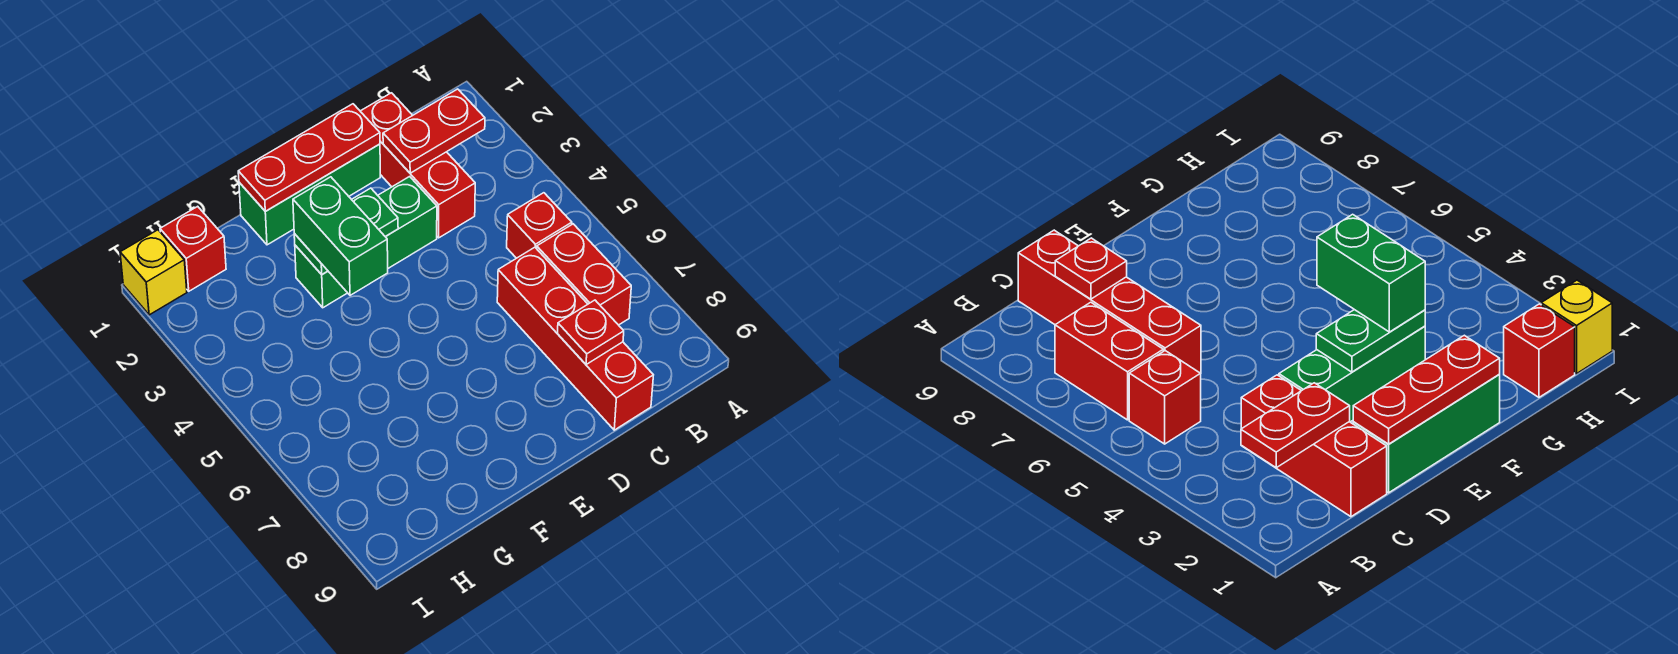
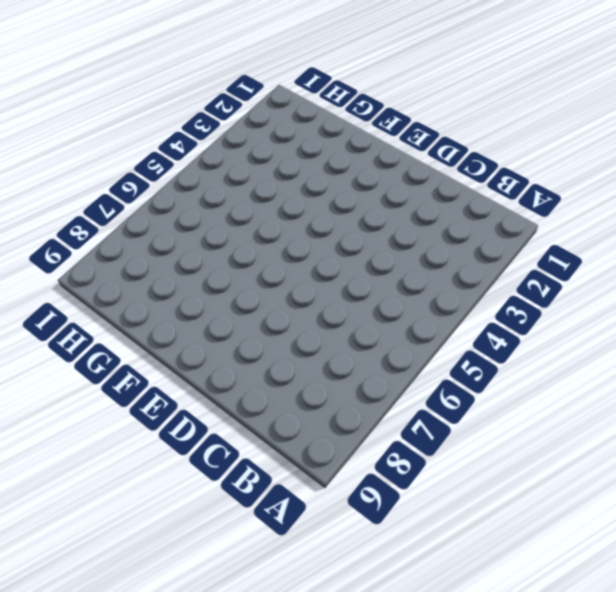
none -> red 1x1 brick [507,193,572,258]
none -> red 1x2 brick [537,224,631,325]
none -> red 1x3 brick [360,93,475,238]

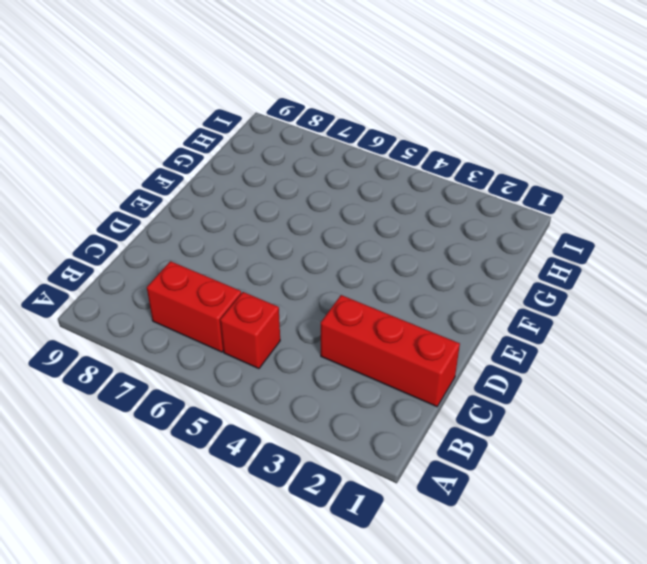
none -> red 1x4 brick [497,247,653,430]
none -> green 1x3 brick [239,144,380,245]
none -> green 1x3 brick [295,177,437,308]

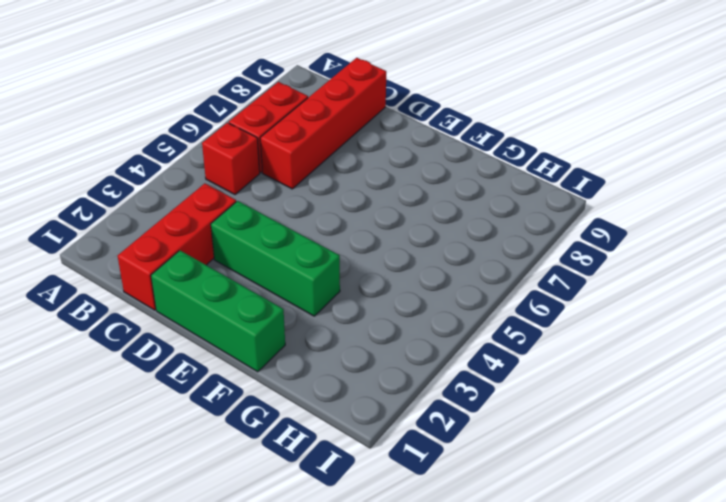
none -> red 1x1 brick [160,206,226,291]
none -> yellow 1x1 brick [120,230,187,315]
none -> red 1x2 plate [383,89,485,173]

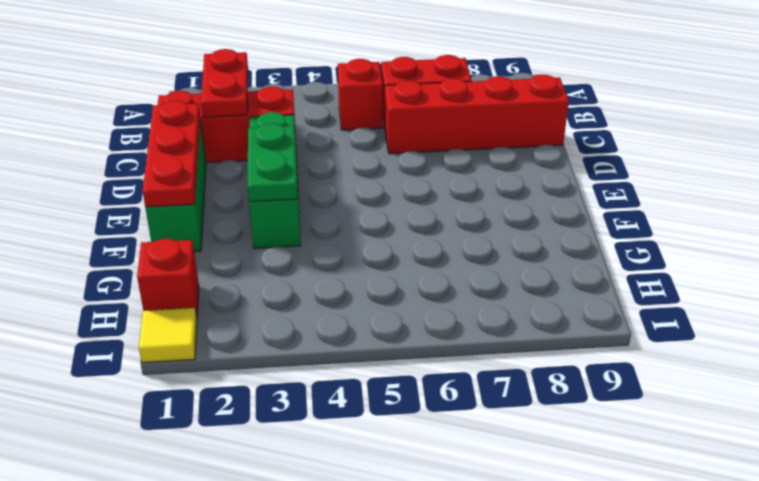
yellow 1x1 tile [139,308,197,363] -> yellow 1x1 brick [120,230,187,315]
none -> red 1x1 plate [557,300,624,365]
none -> green 1x2 brick [293,177,388,295]

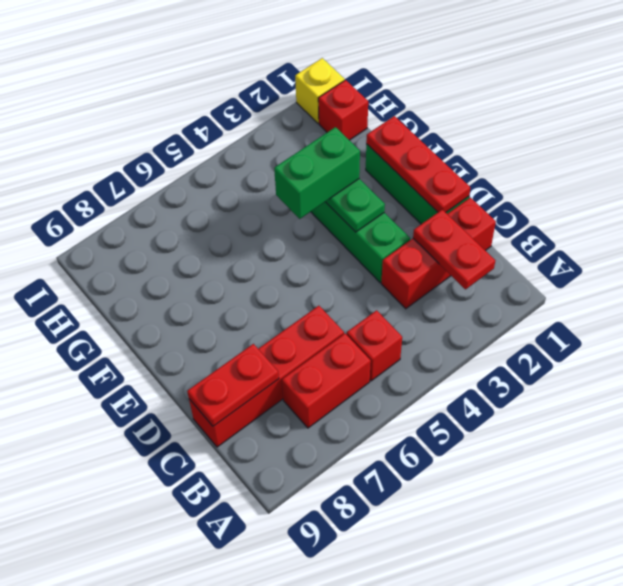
red 1x2 plate [187,344,279,426] -> red 1x1 plate [557,300,624,365]

